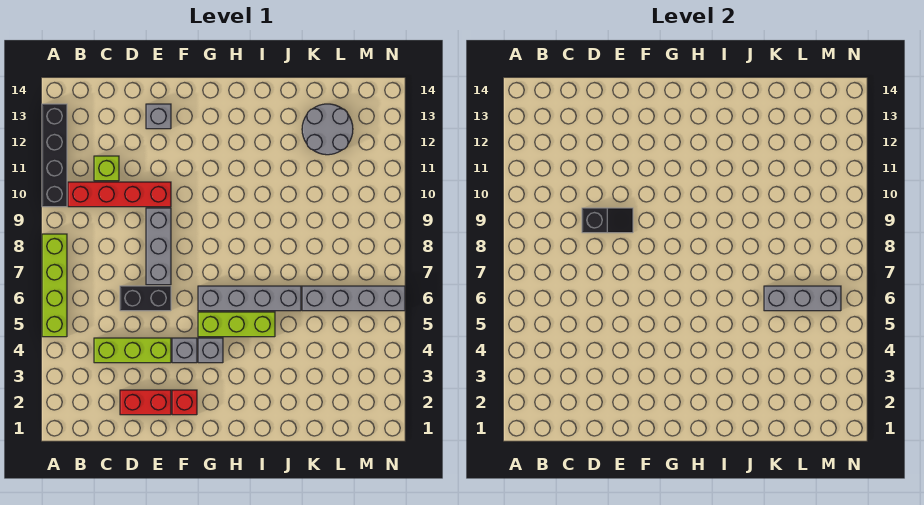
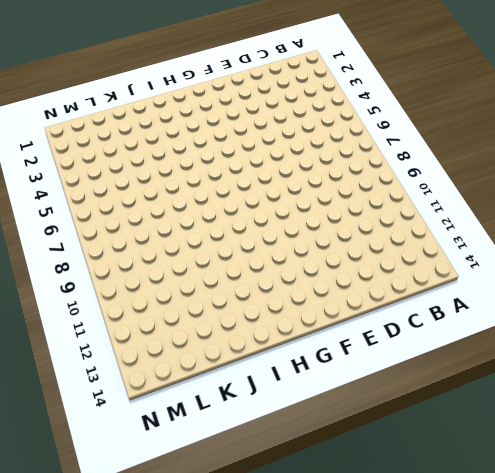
none -> lime 1x4 brick [42,234,67,337]
none -> black 1x4 brick [42,104,67,207]
none -> red 1x4 brick [68,182,171,207]

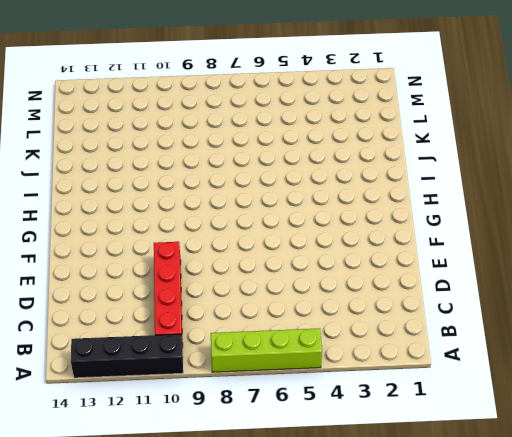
none -> lime 1x3 brick [94,338,171,363]
none -> lime 1x1 brick [94,156,119,181]
none -> red 1x2 brick [120,390,171,415]

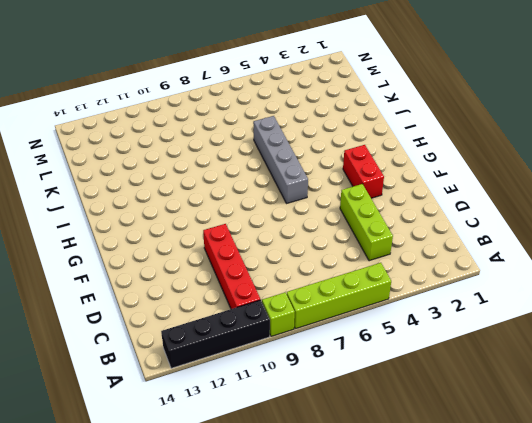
lime 1x1 brick [262,293,295,336] -> lime 1x1 brick moved to [94,156,119,181]
red 1x2 brick [343,145,384,198] -> red 1x2 brick moved to [120,390,171,415]
none -> black 1x2 brick [120,286,171,311]
none -> grey 1x3 brick [146,208,171,285]
none -> grey 1x1 brick [146,104,171,129]

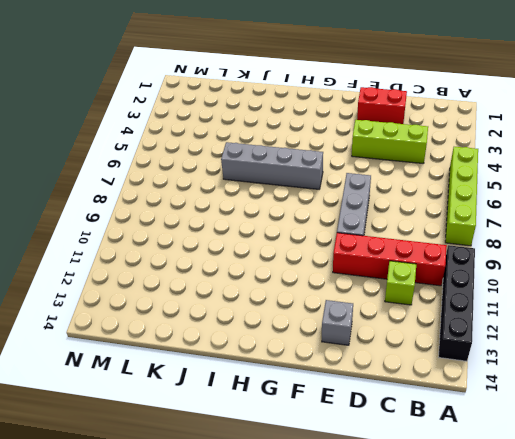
none -> black 1x2 brick [120,286,171,311]
none -> red 1x1 brick [172,390,197,415]
none -> grey 1x1 brick [172,338,197,363]

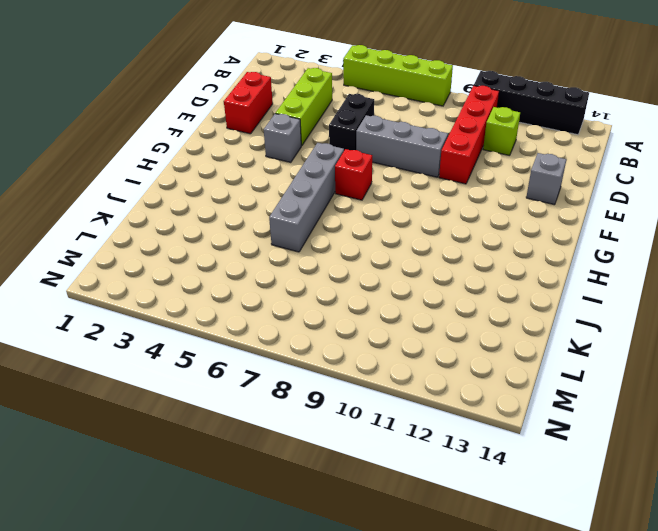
red 1x1 brick [335,149,372,200] -> red 1x1 brick moved to [172,390,197,415]
none -> grey 1x1 brick [198,338,223,363]
none -> lime 1x3 brick [198,312,275,337]
none -> grey 1x4 brick [302,286,405,311]

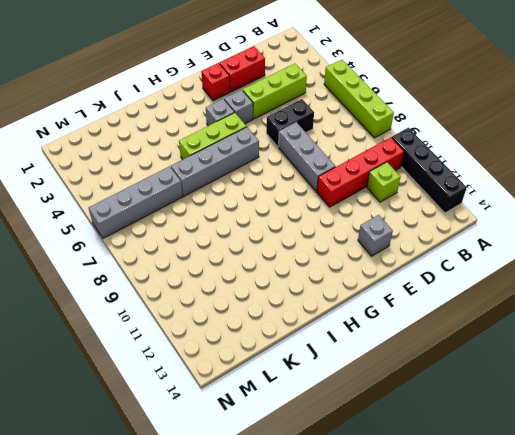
none -> grey 2x2 round brick [302,104,353,155]
none -> black 1x2 slope [582,208,633,233]
none -> grey 1x3 brick [764,286,841,311]

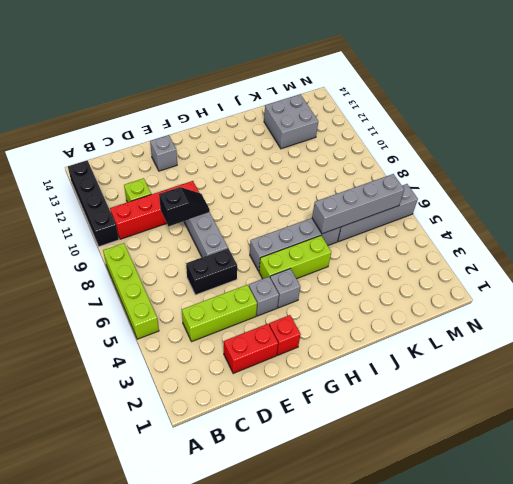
grey 1x4 brick [312,174,404,234] -> grey 1x3 brick [764,286,841,311]
grey 2x2 brick [264,94,318,149] -> grey 2x2 round brick [302,104,353,155]

